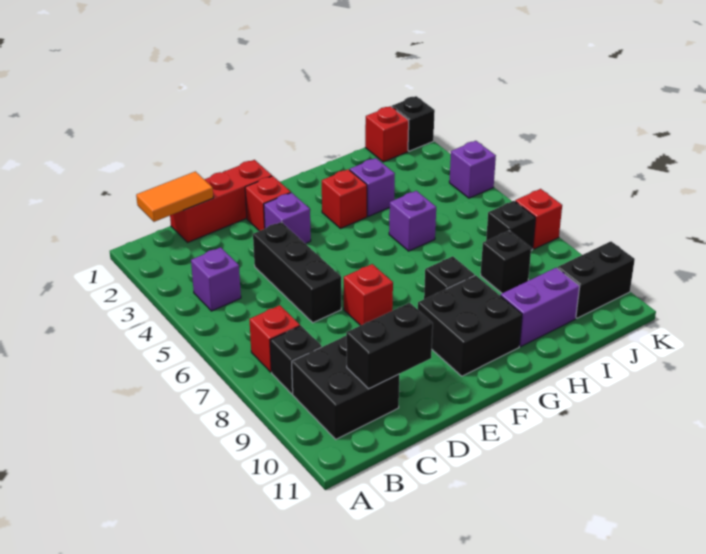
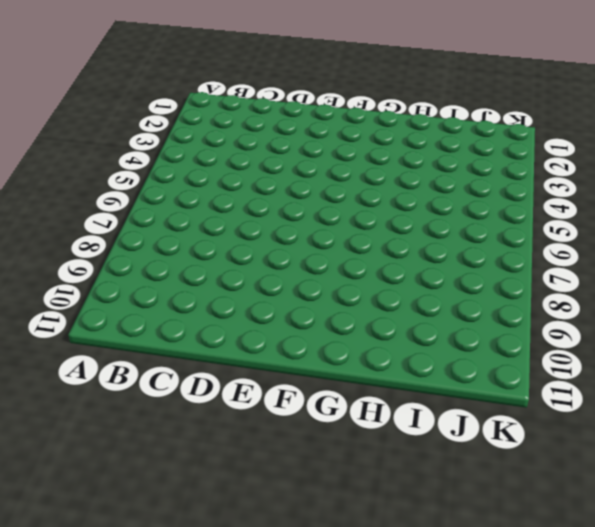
none -> purple 1x1 brick [191,247,241,311]
none -> red 1x1 brick [249,305,300,372]
none -> black 1x1 brick [270,326,322,394]

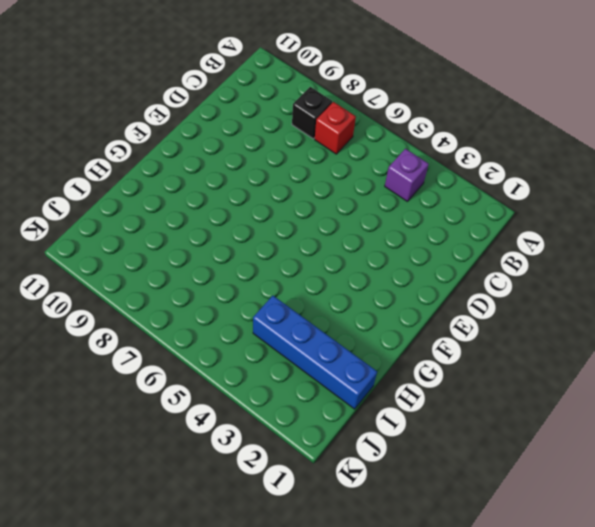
blue 1x4 brick [253,296,377,409] -> none
none -> black 2x2 brick [292,336,399,439]
none -> red 1x3 brick [170,160,272,243]
none -> black 1x3 brick [253,222,341,323]

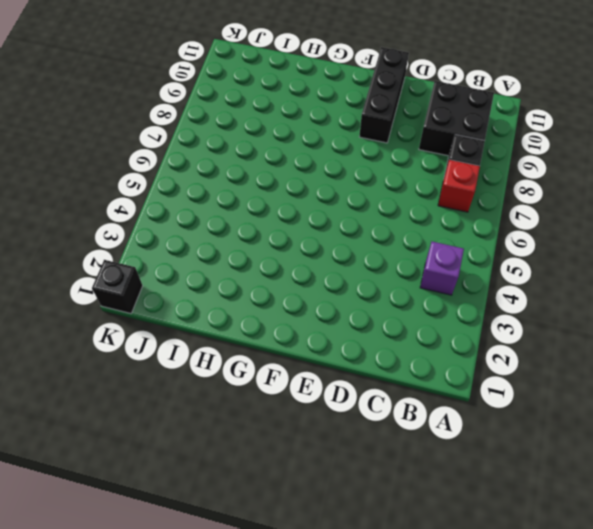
black 1x3 brick [359,47,409,143] -> black 1x3 brick moved to [253,222,341,323]
none -> red 1x3 brick [170,160,272,243]
none -> red 1x1 brick [245,176,291,231]
none -> purple 1x1 brick [264,193,311,244]

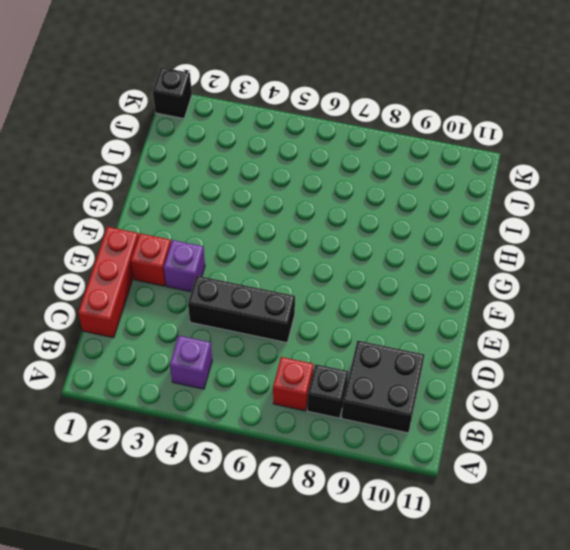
none -> red 1x1 brick [344,264,393,326]
none -> black 2x2 brick [418,275,522,376]
none -> red 1x1 brick [322,169,367,229]

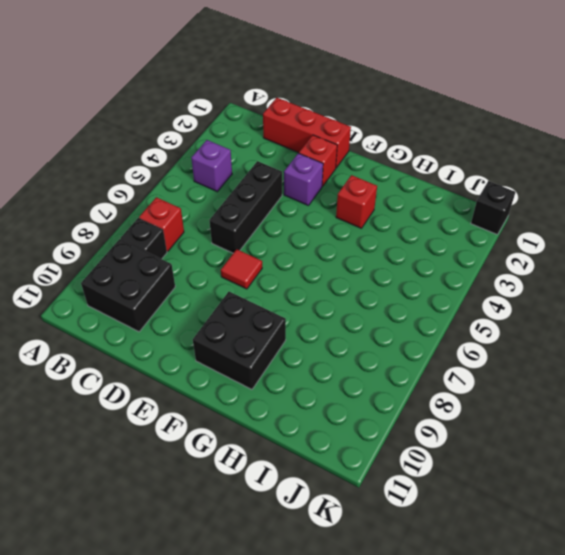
red 1x1 tile [221,249,262,289] -> red 1x1 brick [344,264,393,326]
none -> black 1x1 brick [424,256,475,299]
none -> purple 1x1 brick [350,158,395,216]
none -> purple 1x1 brick [389,191,436,251]

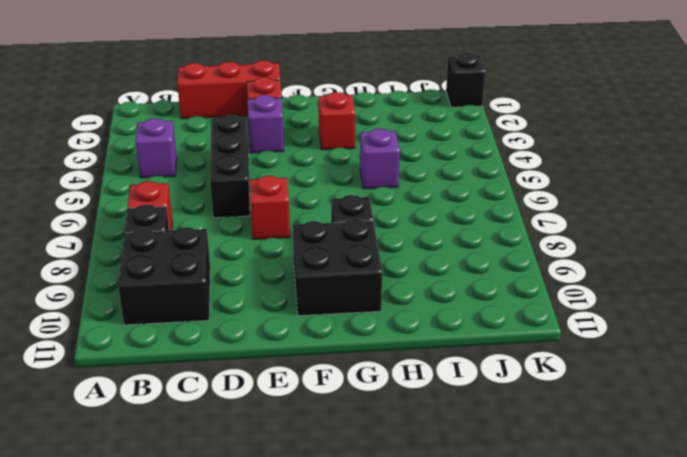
none -> purple 1x1 brick [350,158,395,216]
none -> purple 1x2 brick [500,268,580,347]
none -> black 1x1 brick [481,231,531,293]

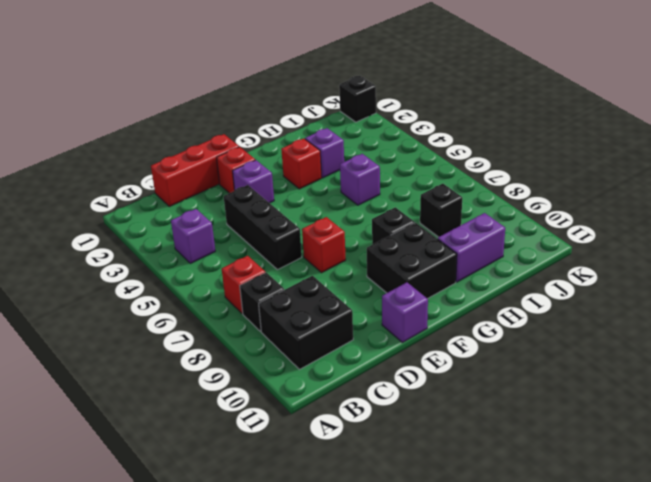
purple 1x1 brick [382,282,428,343] -> purple 1x1 brick moved to [449,141,496,198]
none -> red 1x1 brick [365,106,409,162]
none -> black 1x1 brick [486,201,536,250]
none -> black 1x2 brick [558,242,635,318]

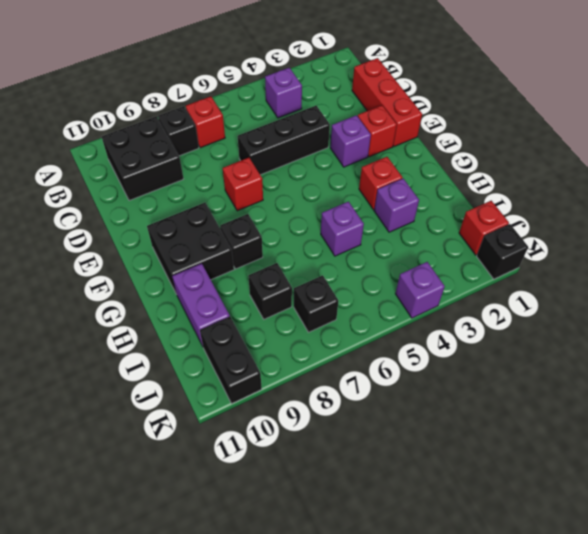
none -> red 1x1 brick [515,189,562,249]
none -> orange 1x2 tile [136,171,213,222]
none -> black 1x2 brick [346,303,433,389]

